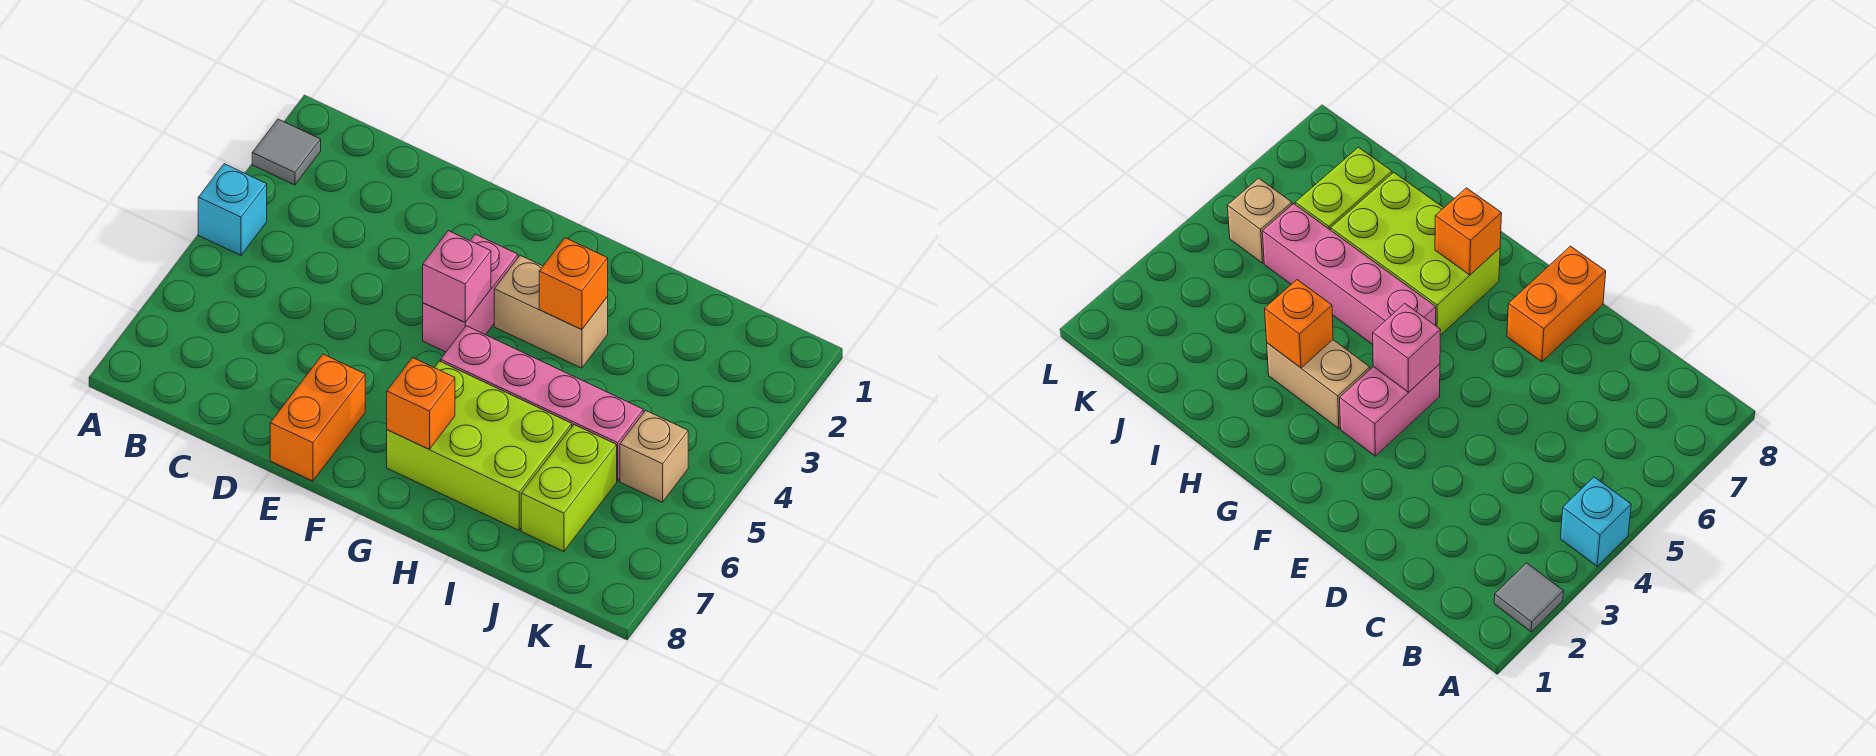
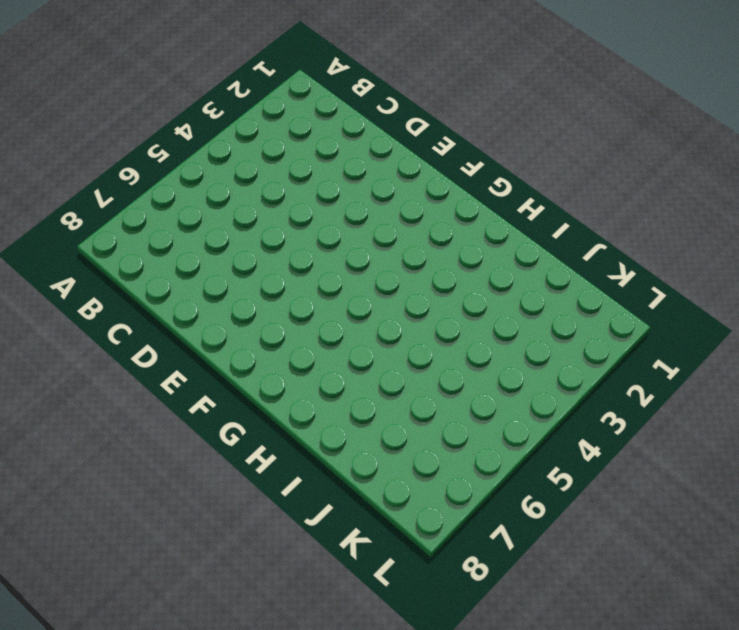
none -> grey 1x1 tile [252,119,321,185]
none -> cyan 1x1 brick [198,164,267,255]
none -> orange 1x2 brick [270,354,365,481]

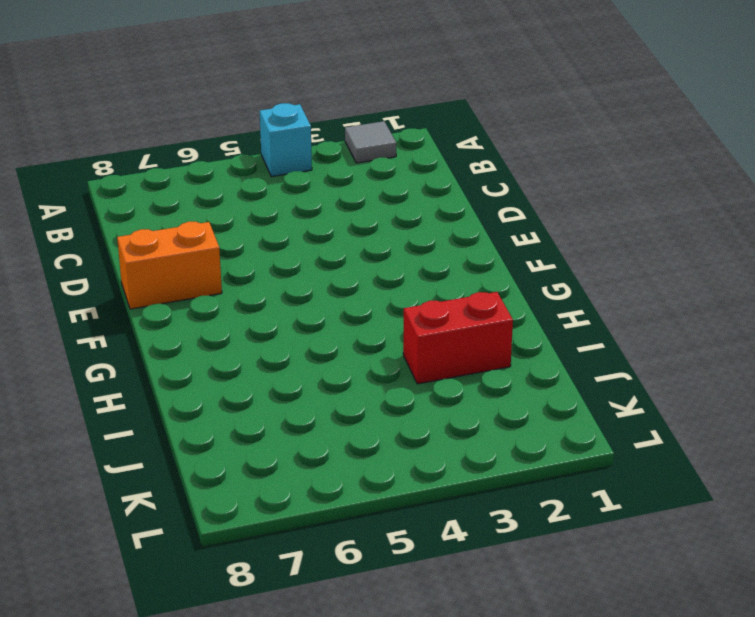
red 1x2 brick [403,292,513,384] -> none
none -> pink 1x2 brick [423,234,518,352]
none -> tan 1x2 brick [494,255,608,368]
none -> pink 1x4 brick [441,326,643,481]

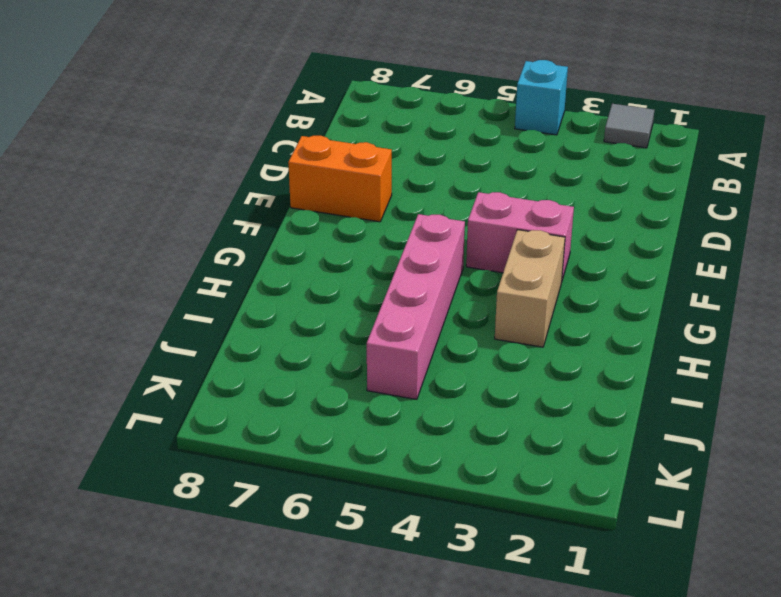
none -> lime 2x3 brick [387,361,572,530]
none -> lime 1x2 brick [521,425,617,551]
none -> tan 1x1 brick [620,410,688,502]

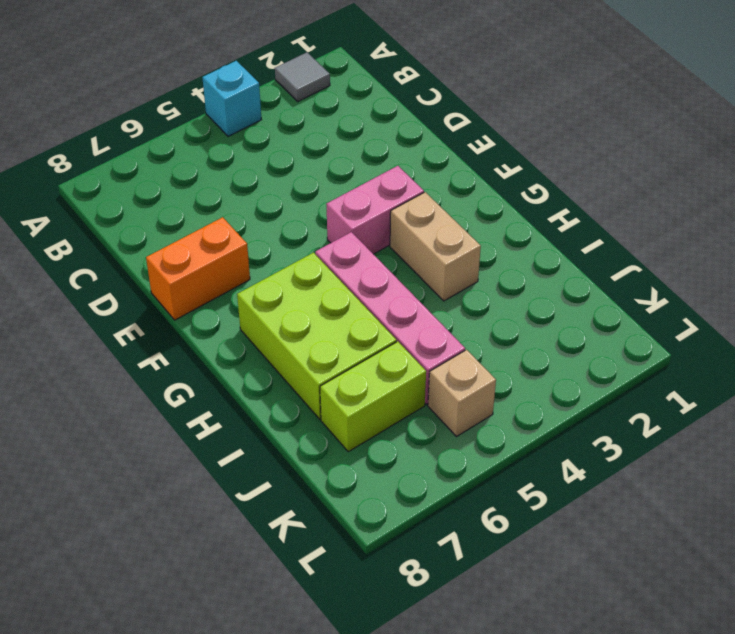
none -> pink 1x1 brick [423,231,491,322]
none -> orange 1x1 brick [387,358,455,449]
none -> orange 1x1 brick [539,238,608,329]

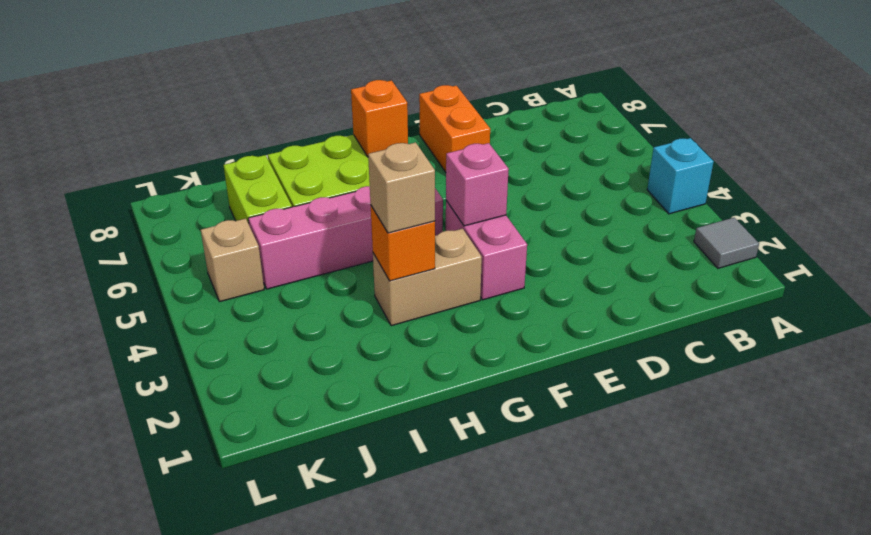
tan 1x1 brick [368,142,435,233] -> none

